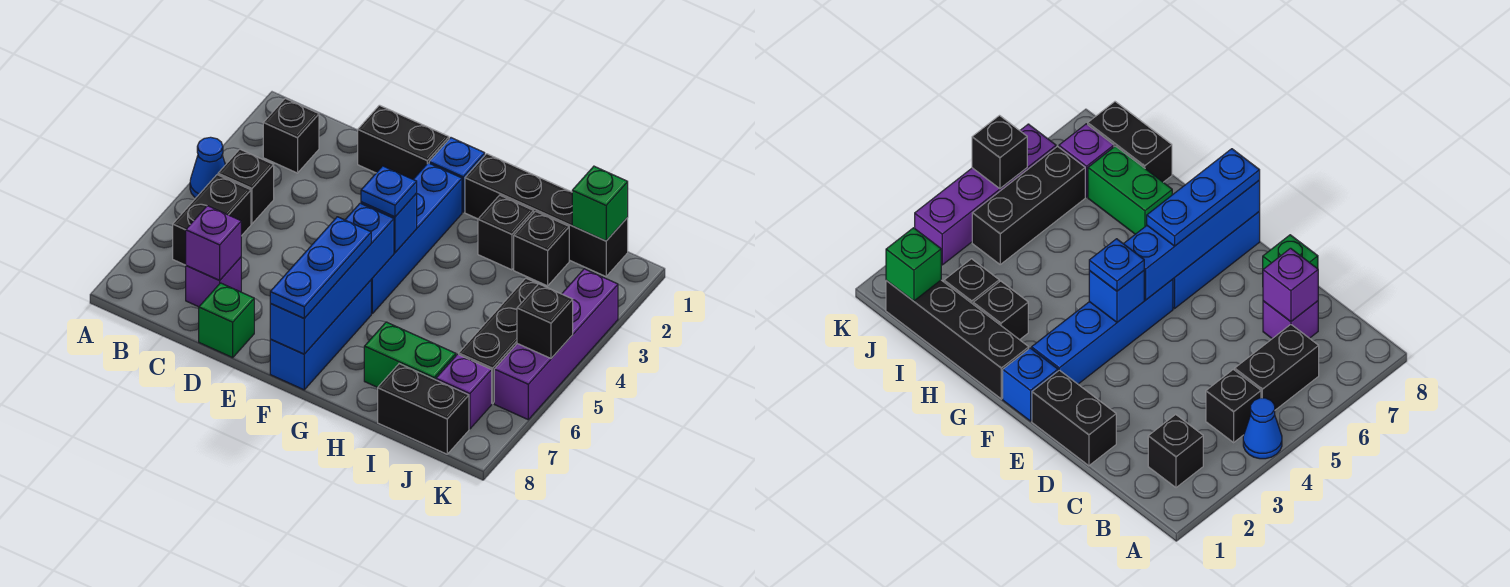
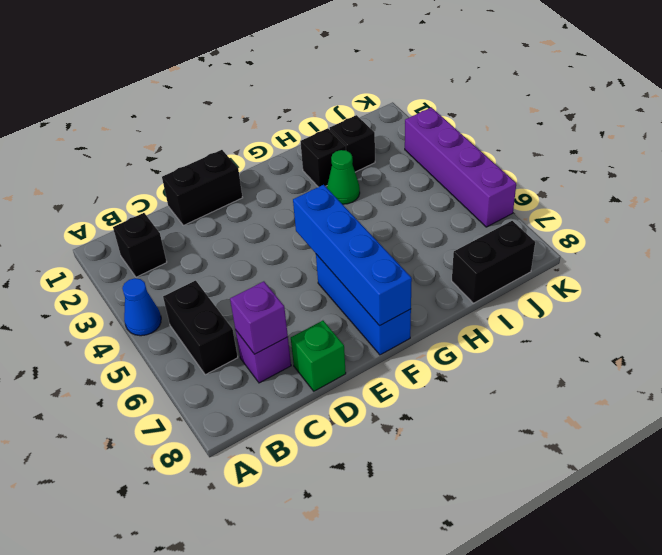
green 1x1 cone [327,150,360,204] -> none
none -> black 1x1 brick [218,149,274,224]
none -> blue 1x1 brick [429,138,485,212]
none -> blue 1x4 brick [371,163,462,313]

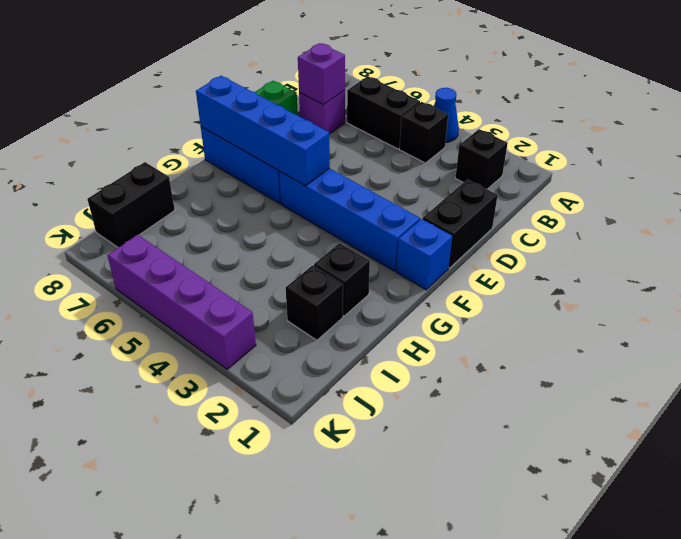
none -> black 1x4 brick [465,154,628,277]
none -> green 1x2 brick [364,322,456,387]
none -> black 1x3 brick [459,278,538,404]

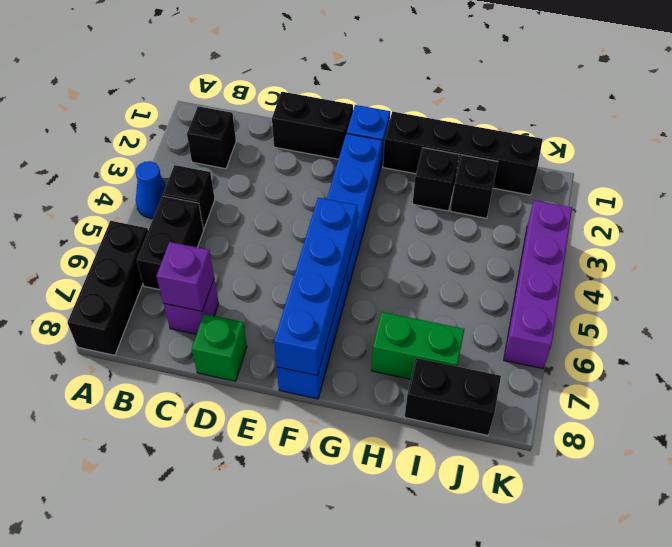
black 1x3 brick [67,221,148,355] -> black 1x3 brick moved to [459,278,538,404]
none -> purple 1x1 brick [436,354,492,429]
none -> blue 1x1 brick [361,193,417,252]
none -> green 1x1 brick [572,166,628,241]

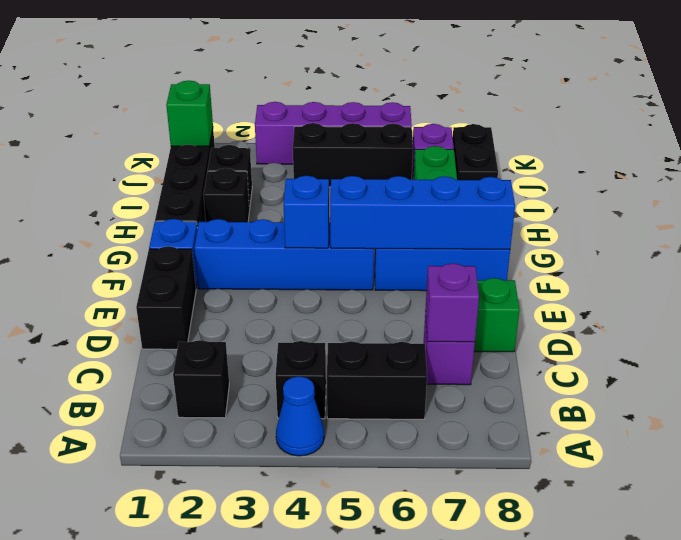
none -> black 1x1 brick [517,284,573,358]
none -> blue 1x1 plate [361,166,417,217]
none -> blue 1x3 plate [270,217,371,318]

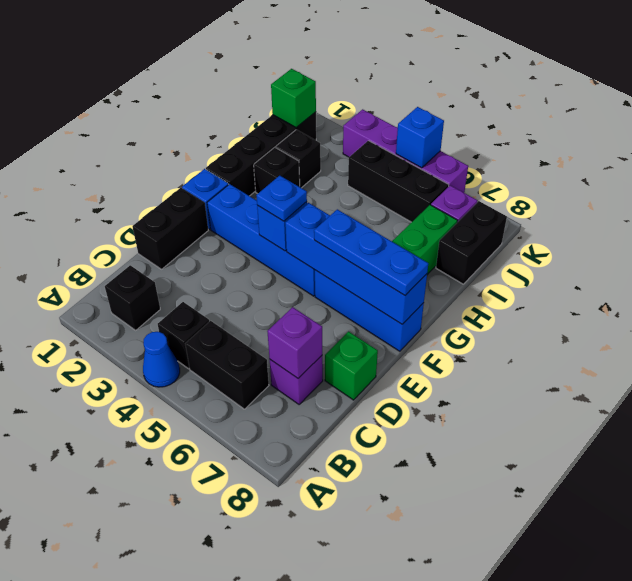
blue 1x1 brick [396,107,444,168] -> black 1x1 brick [517,284,573,358]

